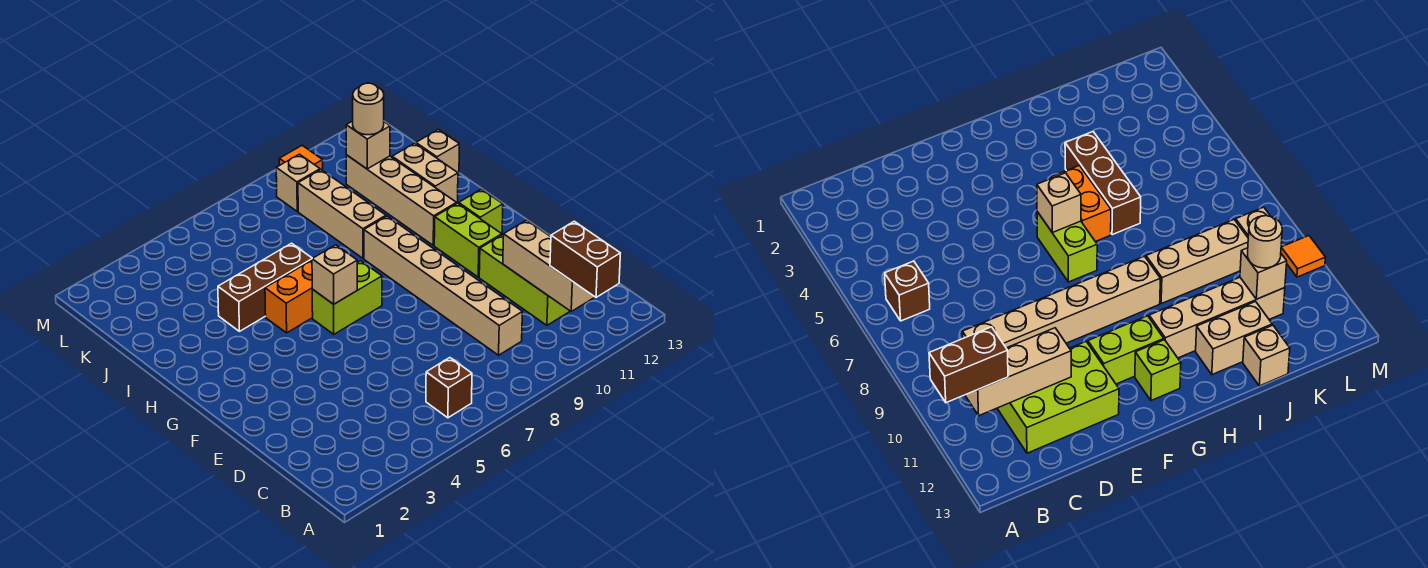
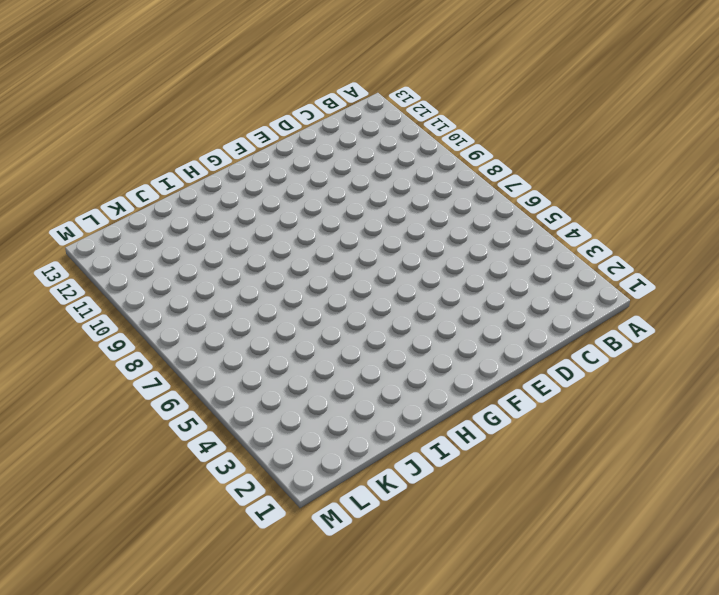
none -> brown 1x1 brick [426,358,472,418]
none -> tan 1x6 brick [364,216,522,355]
none -> lime 2x3 brick [479,234,570,325]

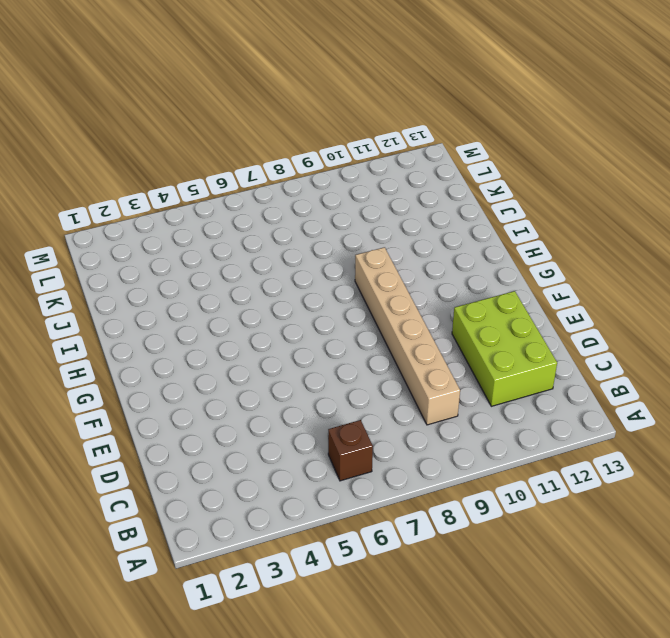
none -> lime 1x2 brick [434,203,502,277]
none -> lime 1x2 brick [312,261,382,334]
none -> lime 1x1 brick [459,189,503,234]

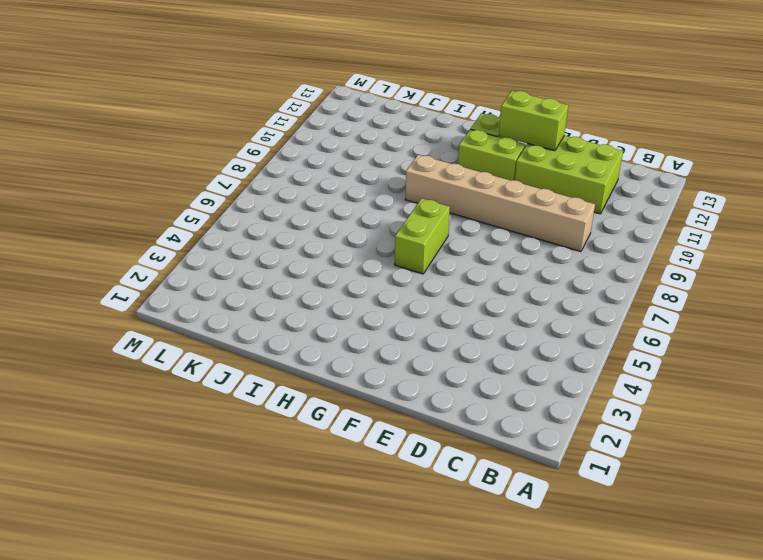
lime 1x2 brick [499,91,568,151] -> none
none -> brown 1x1 brick [426,358,472,418]
none -> orange 1x2 brick [265,260,313,333]
none -> tan 1x4 brick [346,155,457,245]

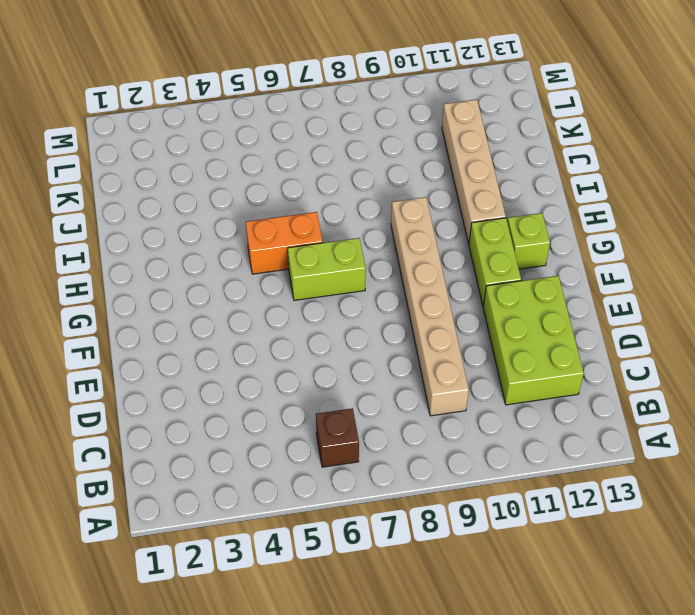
none -> brown 1x3 brick [218,243,312,331]
none -> tan 1x3 brick [298,170,386,258]
none -> tan 1x2 brick [392,143,458,203]

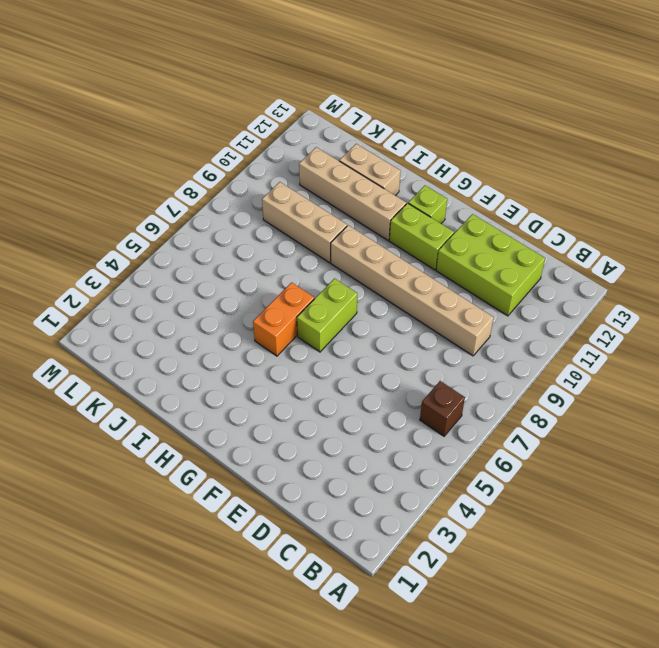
none -> brown 1x3 brick [218,243,312,331]
none -> tan 1x1 brick [416,130,459,174]
none -> tan 1x1 brick [276,154,320,211]

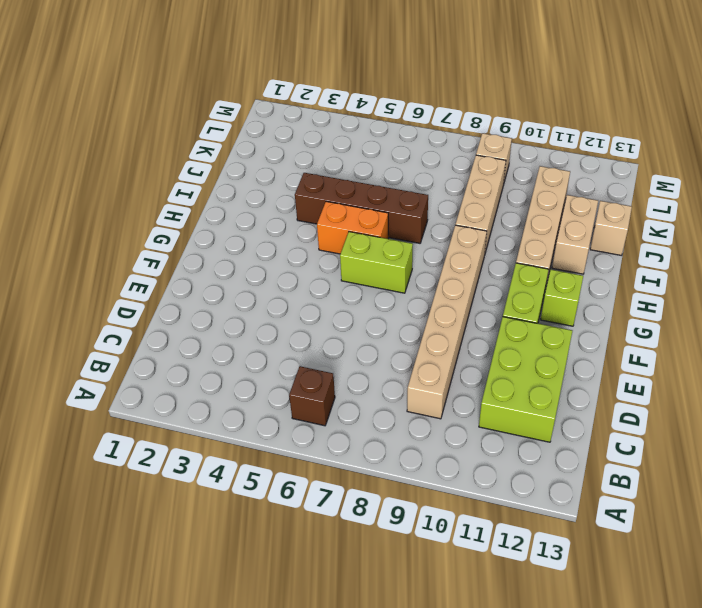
brown 1x4 brick [295,173,428,243] -> brown 1x3 brick [218,243,312,331]
none -> orange 1x1 tile [279,145,323,170]
none -> tan 1x3 brick [503,220,594,311]
none -> tan 1x1 brick [312,245,357,304]

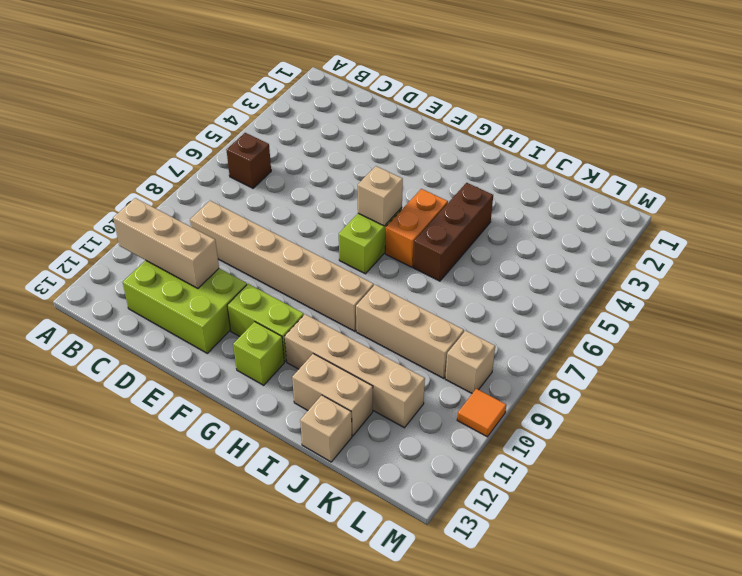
none -> tan 1x1 brick [346,121,390,169]
none -> brown 1x2 brick [550,221,620,297]
none -> tan 1x1 round brick [353,83,384,135]

